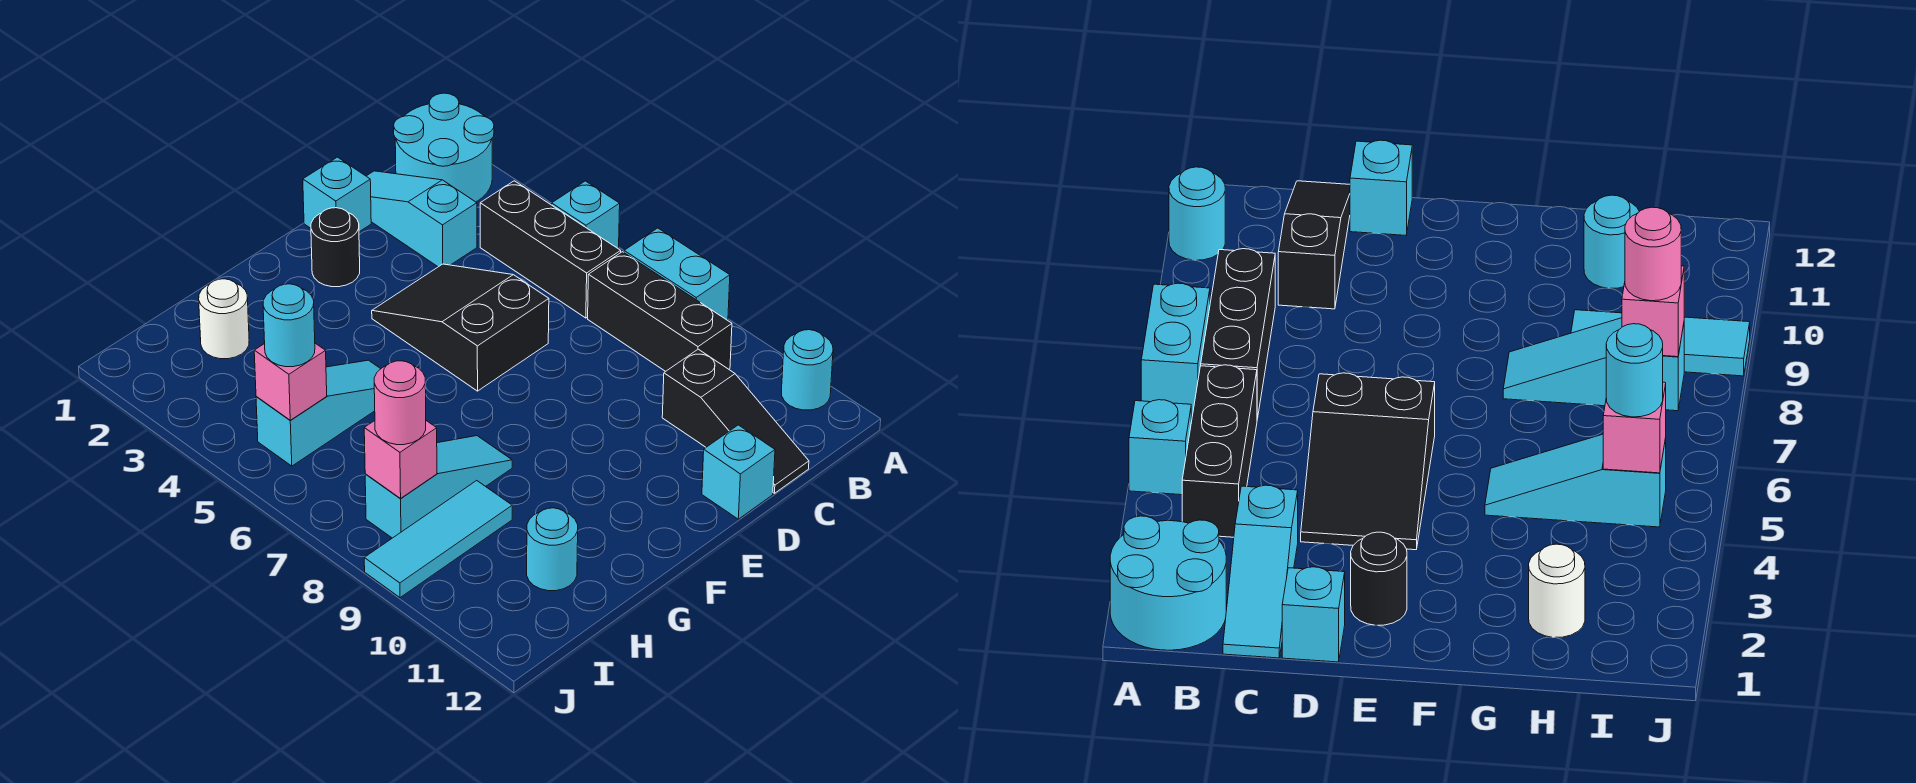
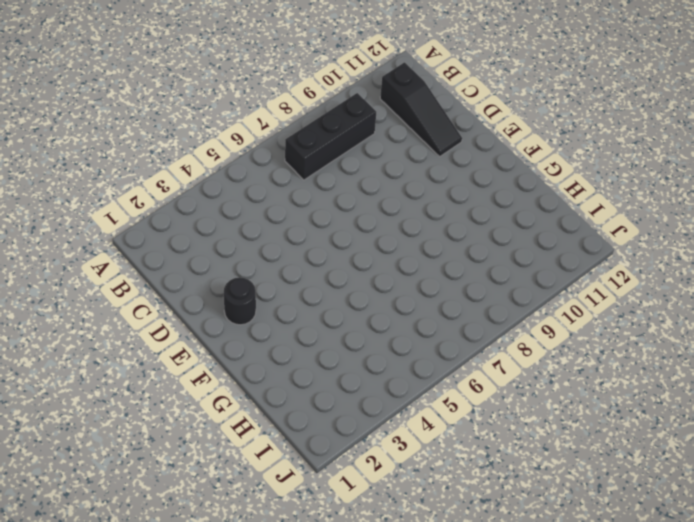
black 1x3 slope [380,62,462,156] -> black 1x3 slope turned to [662,349,809,493]
none -> cyan 2x2 round brick [394,93,494,202]
none -> cyan 1x1 brick [552,181,620,248]
none -> cyan 1x2 brick [624,228,730,320]

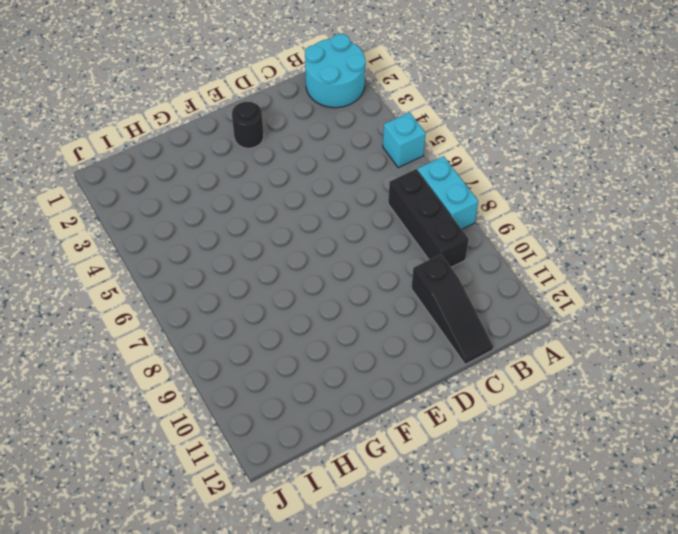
none -> cyan 1x1 round brick [782,330,833,410]
none -> black 1x3 brick [480,181,621,318]
none -> cyan 1x3 slope [367,171,477,267]

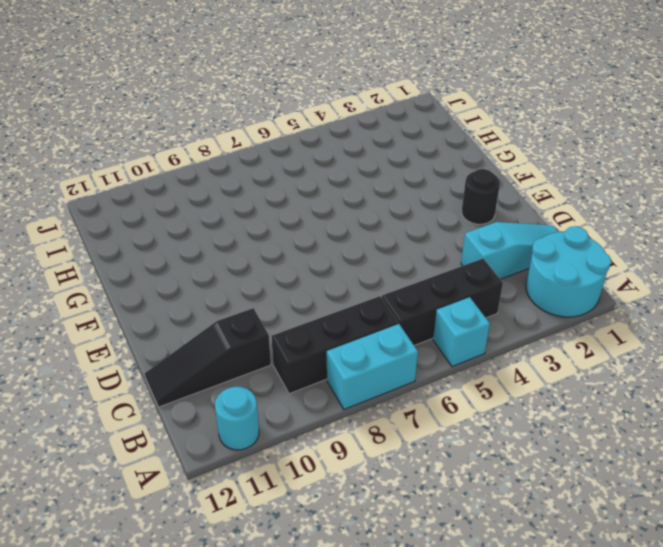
none -> cyan 1x1 brick [303,157,371,232]
none -> black 2x3 slope [372,264,549,391]
none -> cyan 1x1 brick [702,425,775,519]

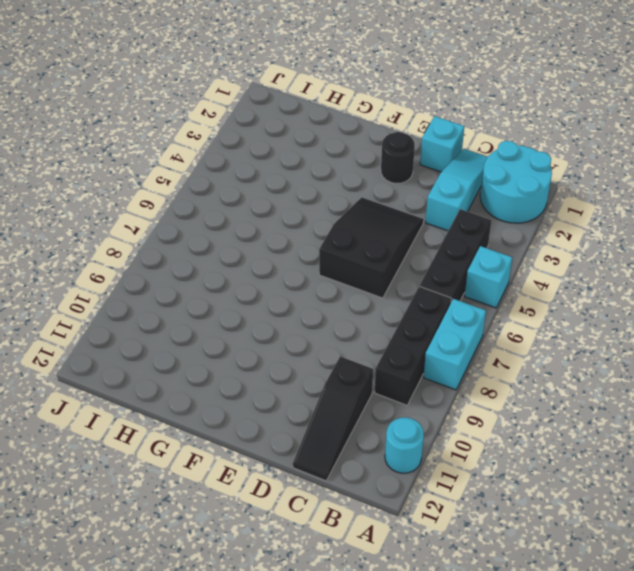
none -> cyan 1x1 brick [702,425,775,519]
none -> cyan 1x3 slope [256,360,380,466]
none -> cyan 1x3 slope [365,436,512,538]

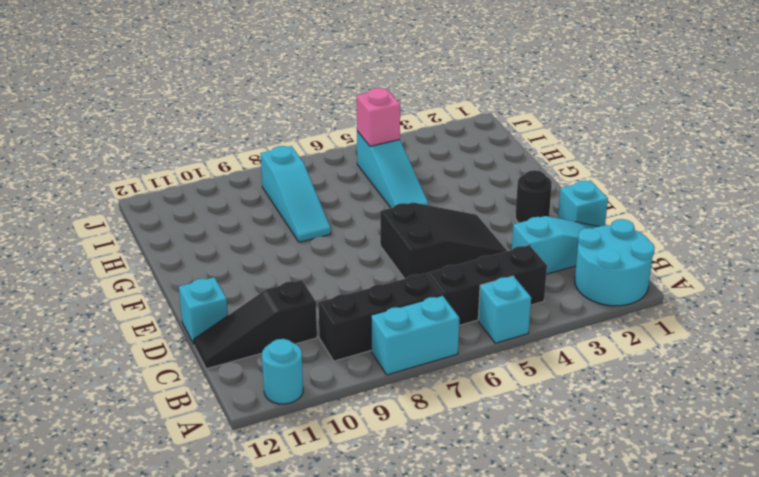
none -> white 1x1 round brick [199,279,249,359]
none -> cyan 1x3 tile [364,481,512,598]
none -> cyan 1x1 round brick [527,508,578,591]

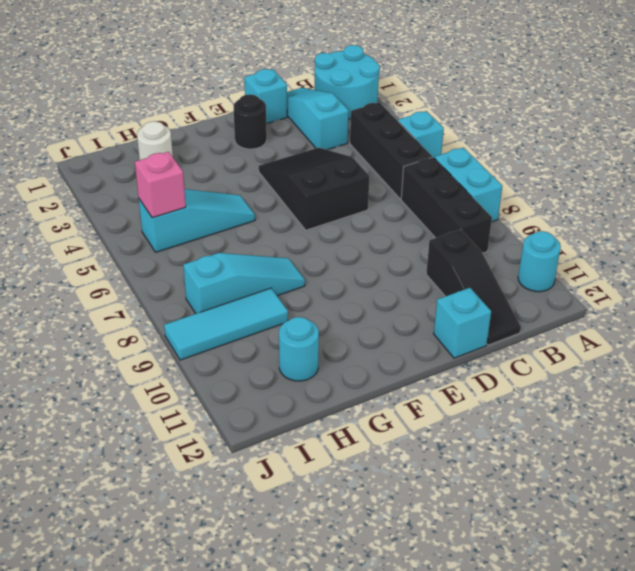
none -> pink 1x1 brick [364,421,437,498]
none -> cyan 1x1 round brick [263,284,315,367]
none -> pink 1x1 round brick [374,361,426,445]

